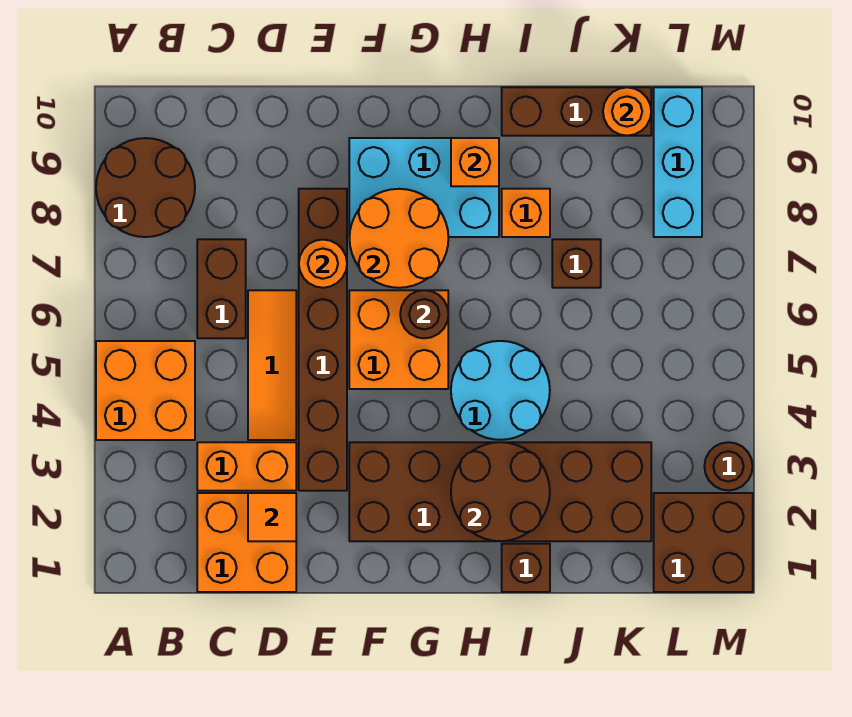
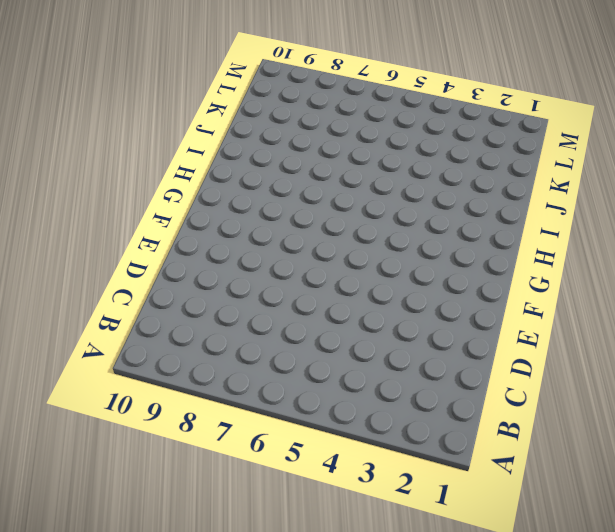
none -> orange 2x2 brick [96,341,195,440]
none -> brown 2x2 round brick [96,138,195,237]
none -> orange 2x2 brick [197,493,296,592]

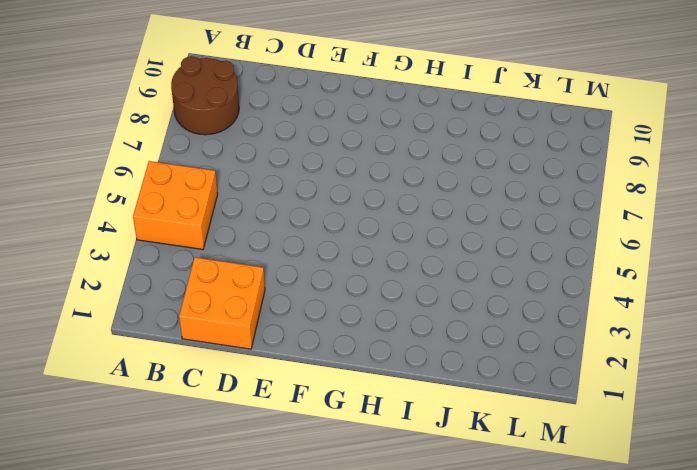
none -> orange 1x2 brick [197,442,296,491]
none -> brown 1x2 brick [197,239,246,338]
none -> orange 1x3 tile [248,290,296,440]

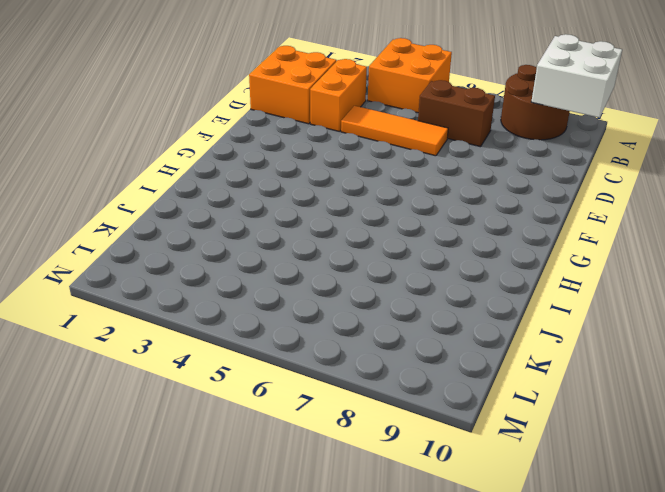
white 2x2 brick [531,34,622,118] -> none
none -> brown 1x6 brick [299,189,347,491]
none -> brown 2x6 brick [349,442,651,541]
none -> orange 2x2 brick [349,290,448,389]

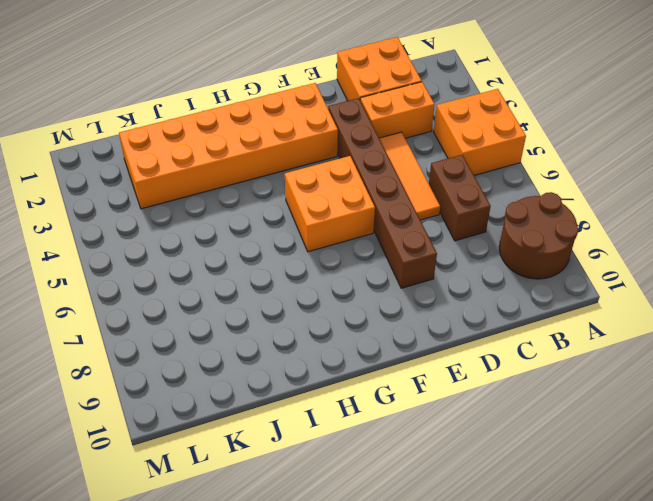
orange 2x6 brick [119,83,338,209] -> brown 2x6 brick [349,442,651,541]
none -> cyan 2x3 brick [349,138,499,237]
none -> cyan 2x2 round brick [451,341,550,440]
none -> brown 1x1 brick [502,544,550,592]

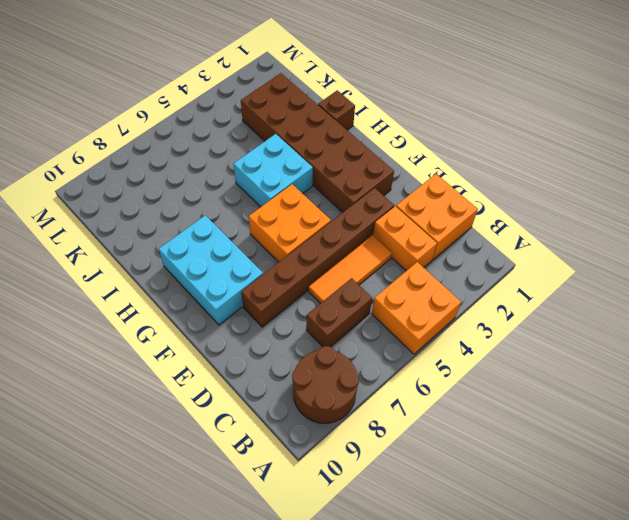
cyan 2x2 brick [234,134,313,207] -> cyan 2x2 round brick [451,341,550,440]
none -> orange 1x1 brick [502,189,550,237]
none -> brown 1x3 brick [502,87,651,136]
none -> brown 1x1 brick [552,239,601,288]

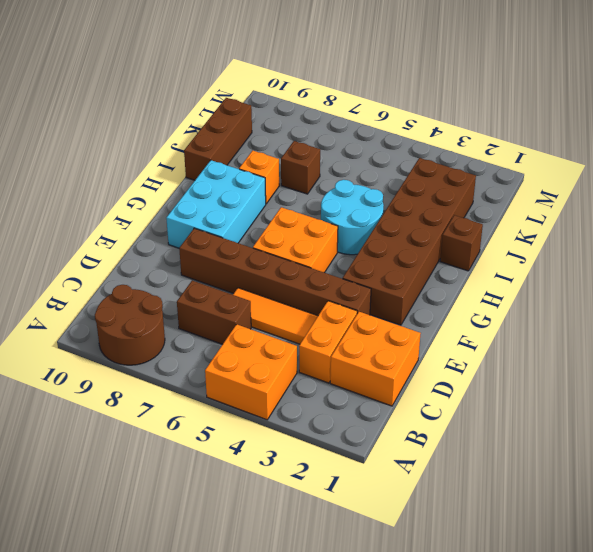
none -> brown 2x2 brick [654,493,753,592]
none -> cyan 1x3 brick [654,87,702,237]
none -> brown 1x1 round brick [704,442,753,491]

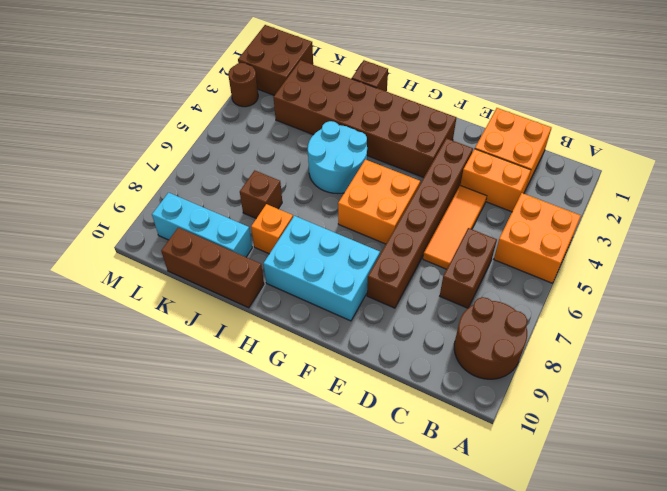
cyan 1x3 brick [152,193,252,257] -> cyan 1x3 brick turned to [654,87,702,237]
none -> orange 1x1 tile [248,493,296,541]
none -> orange 1x1 round brick [299,240,347,288]
none -> orange 2x2 round brick [350,189,448,288]

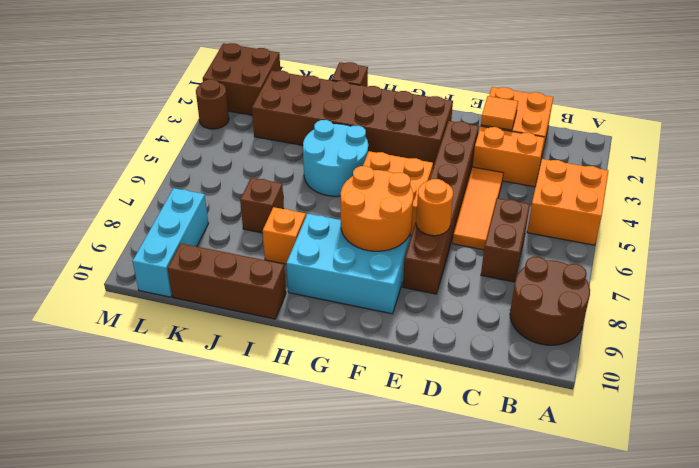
none -> brown 1x1 round brick [400,290,448,338]
none -> brown 2x2 round brick [451,442,550,541]
none -> orange 1x1 brick [451,138,499,186]

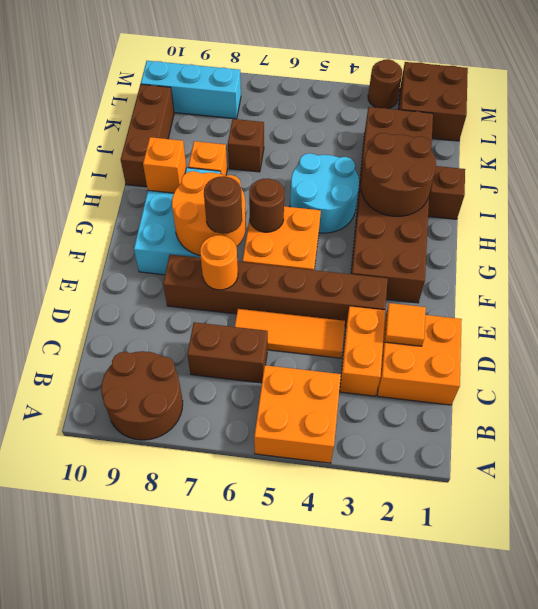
brown 1x1 round brick [204,176,242,234] -> none
none -> orange 1x1 round brick [603,87,651,136]

